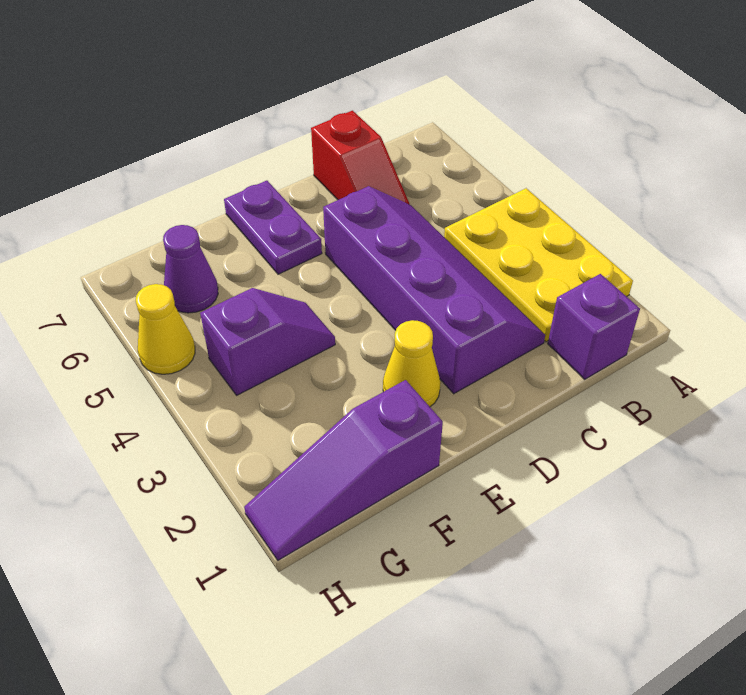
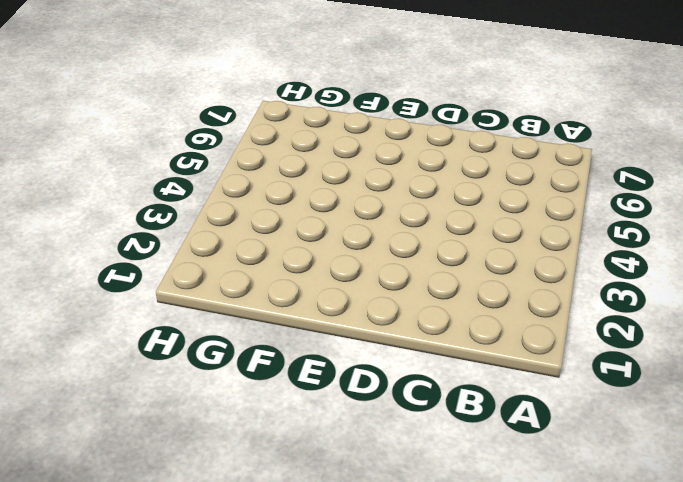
none -> yellow 2x3 plate [444,188,633,342]
none -> purple 1x1 brick [548,274,640,379]

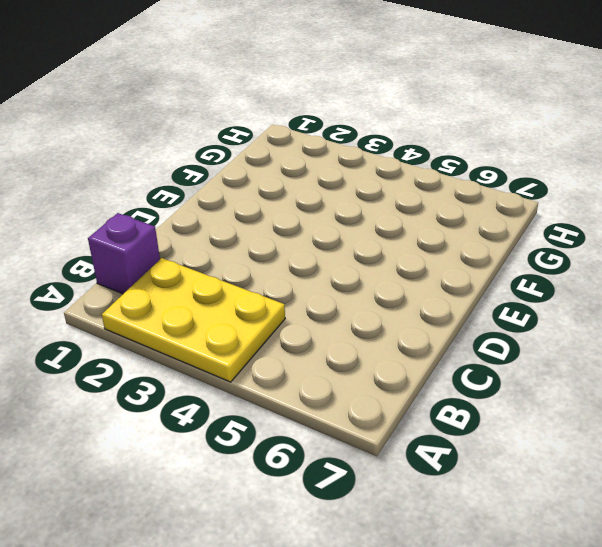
none -> purple 2x4 slope [323,186,545,394]
none -> red 1x2 slope [311,111,409,204]

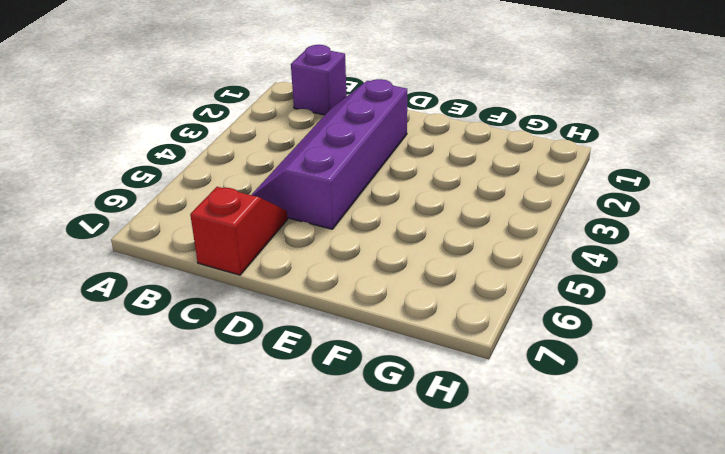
none -> yellow 2x3 plate [444,188,633,342]
none -> yellow 1x1 cone [383,320,441,407]

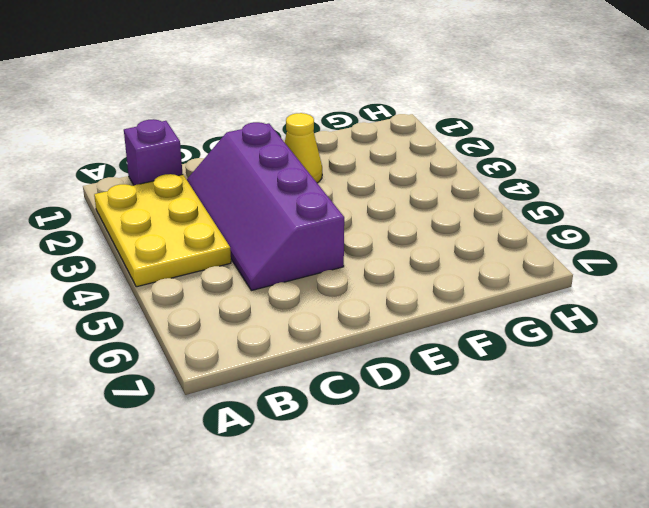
none -> red 1x2 slope [311,111,409,204]
none -> purple 1x2 plate [224,181,322,274]

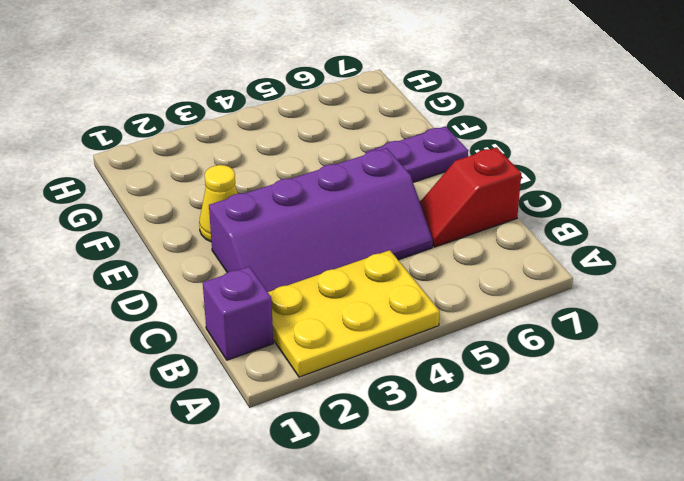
none -> purple 1x3 slope [244,380,443,560]
none -> purple 1x2 slope [200,288,335,395]

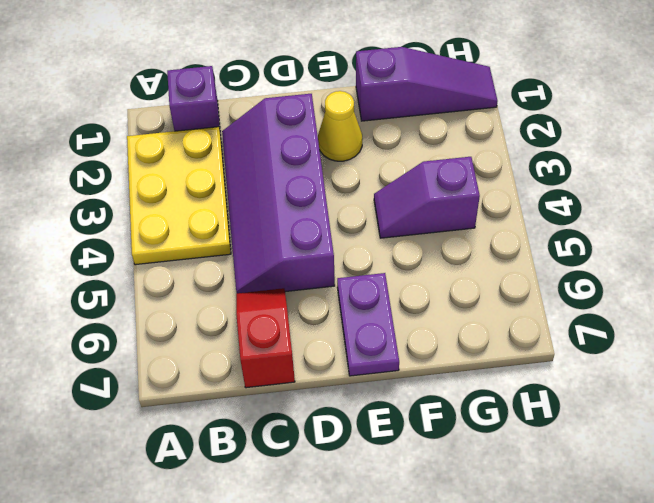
none -> purple 1x1 cone [163,225,218,313]
none -> yellow 1x1 cone [136,284,195,374]

